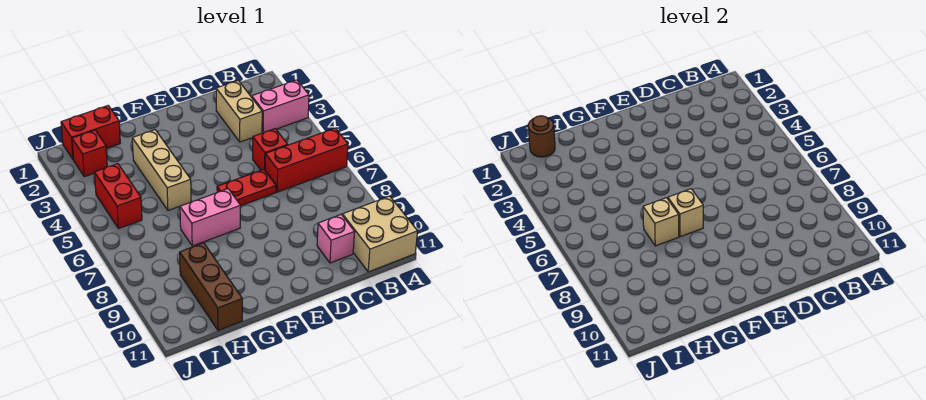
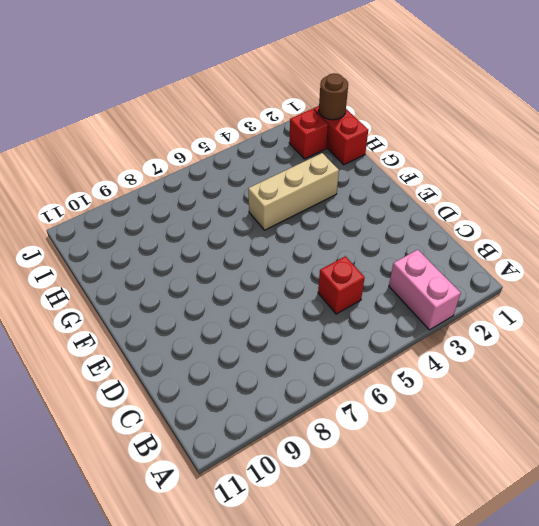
none -> red 1x3 brick [265,128,348,192]
none -> tan 2x2 brick [342,196,418,272]
none -> tan 1x2 brick [216,80,262,142]

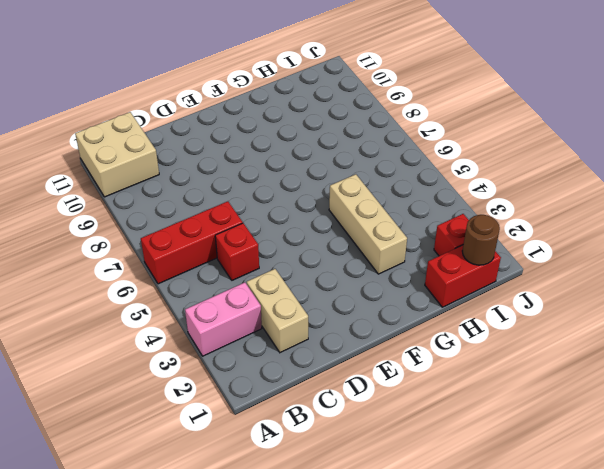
none -> pink 1x1 brick [317,214,355,263]
none -> red 1x2 plate [217,169,276,206]
none -> pink 1x2 brick [180,189,240,246]

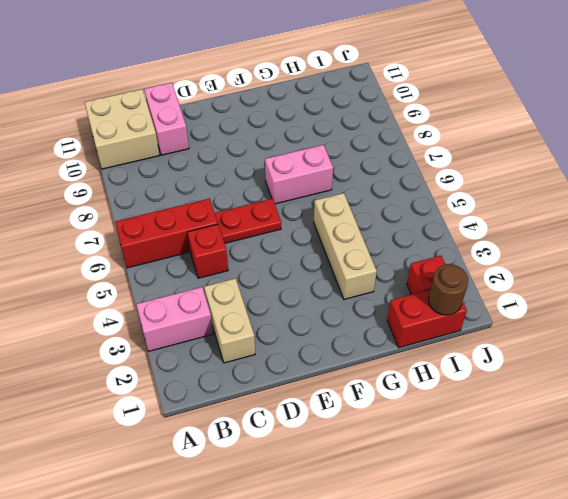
pink 1x2 brick [144,83,189,155] -> pink 1x1 brick [317,214,355,263]
none -> brown 1x3 brick [180,243,242,330]
none -> red 1x2 brick [94,164,142,229]
none -> tan 1x1 brick [668,189,703,237]

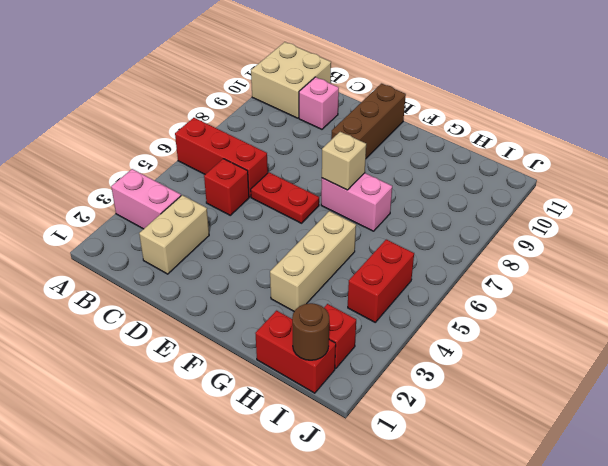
brown 1x3 brick [331,84,406,158] -> brown 1x3 brick moved to [180,243,242,330]
none -> tan 1x1 brick [643,198,679,246]

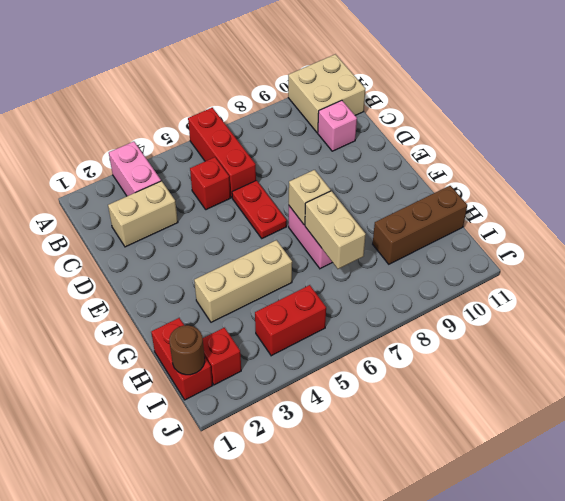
tan 1x2 brick [305,191,366,269] -> tan 1x1 brick [643,198,679,246]

